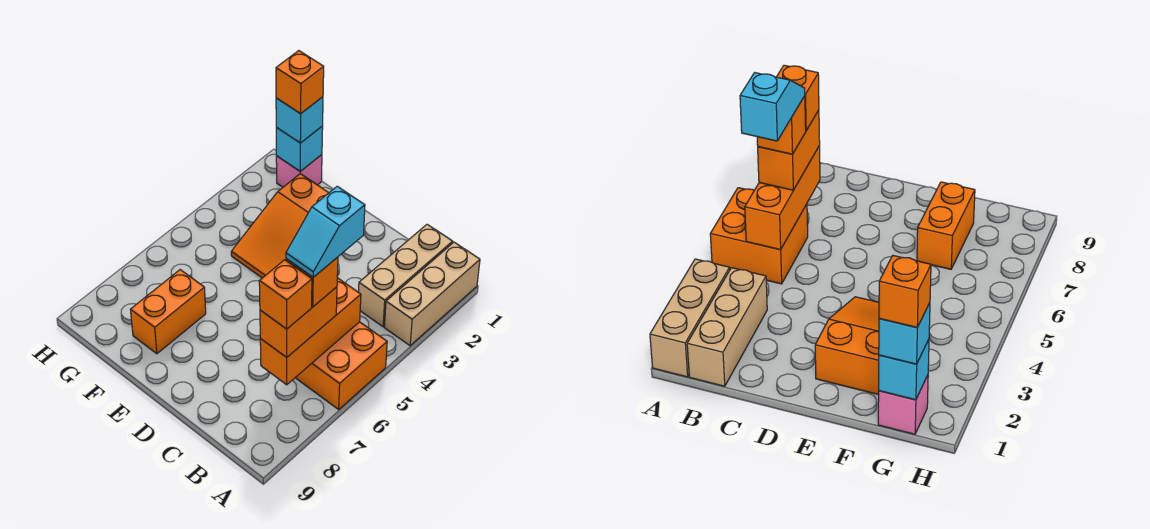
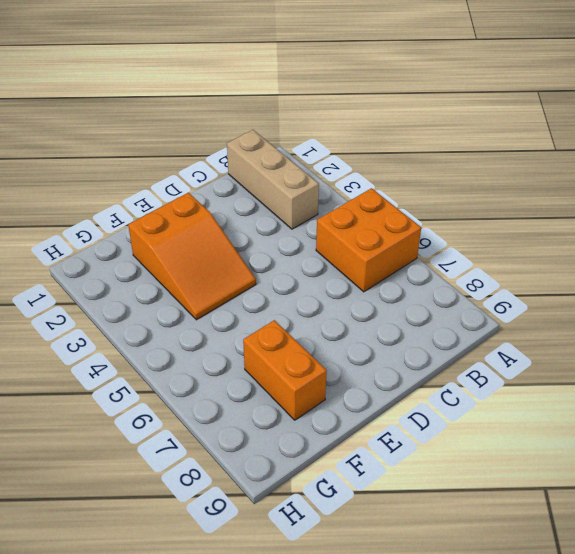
none -> tan 1x3 brick [384,242,480,346]
none -> pink 1x1 brick [276,155,322,187]
none -> orange 1x3 brick [260,278,361,385]

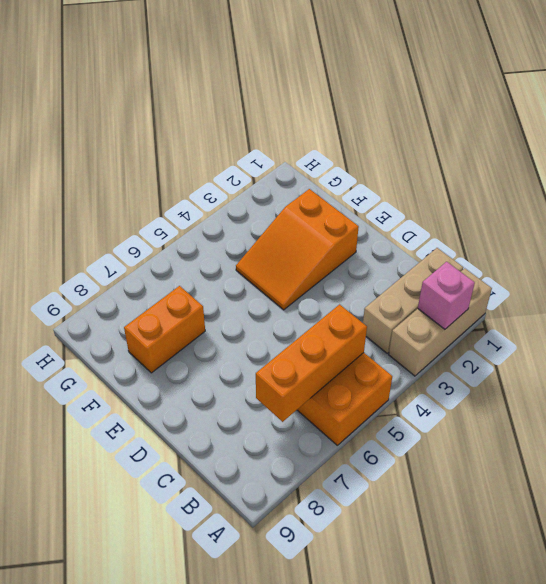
pink 1x1 brick [418,262,475,329] -> pink 1x1 brick moved to [276,155,322,187]
none -> cyan 1x1 brick [276,126,323,171]
none -> orange 1x2 brick [260,287,337,357]
none -> cyan 1x1 brick [276,97,323,143]

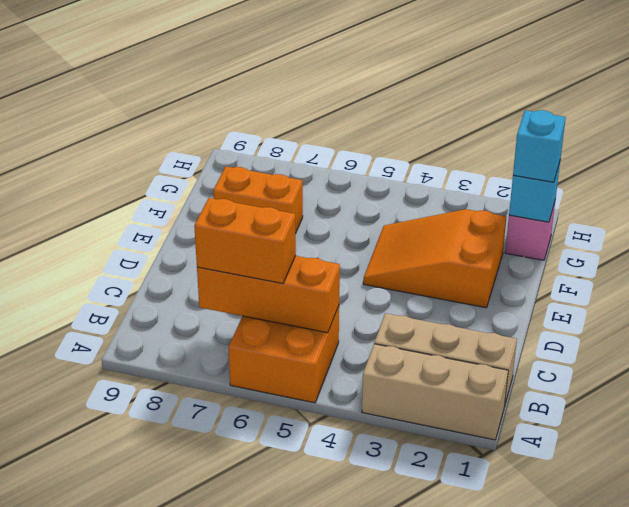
none -> orange 1x1 brick [286,257,338,307]
none -> orange 1x1 brick [259,260,312,329]
none -> orange 1x1 brick [276,51,324,114]

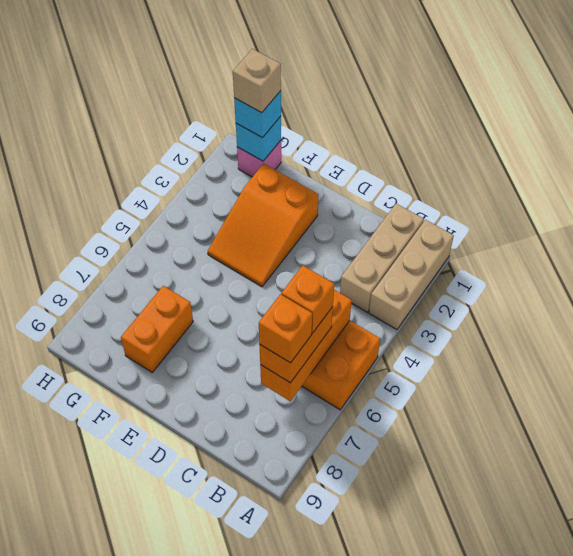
tan 1x1 brick [233,49,281,113] -> orange 1x1 brick [276,51,324,114]
none -> cyan 1x2 slope [286,186,365,277]

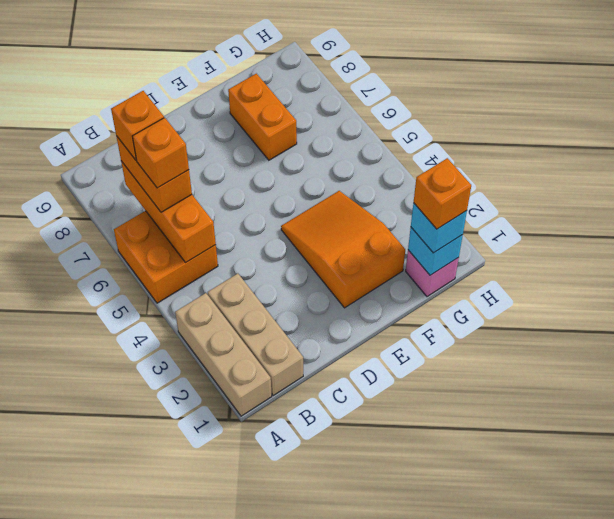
none -> cyan 1x2 slope [286,186,365,277]

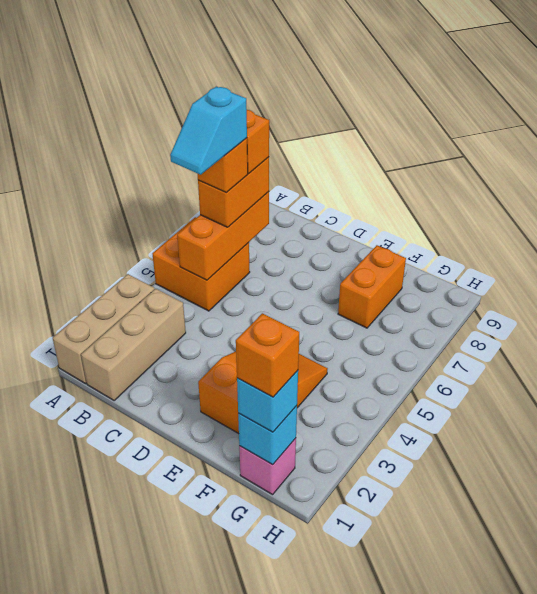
cyan 1x2 slope [170,87,247,175] -> cyan 1x2 slope turned to [286,186,365,277]

